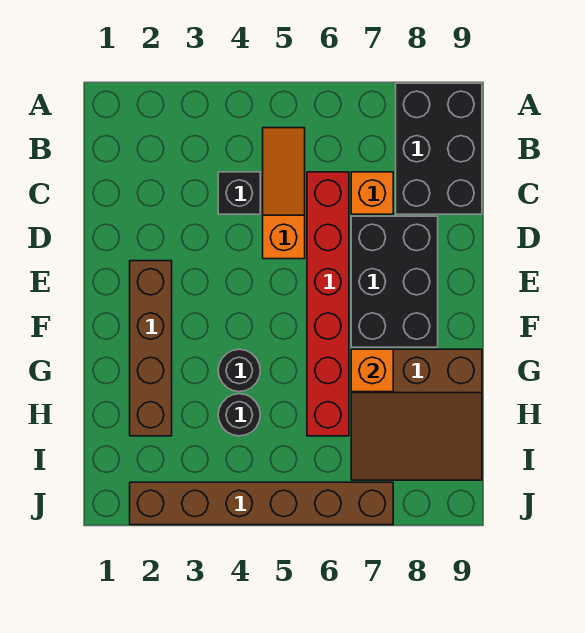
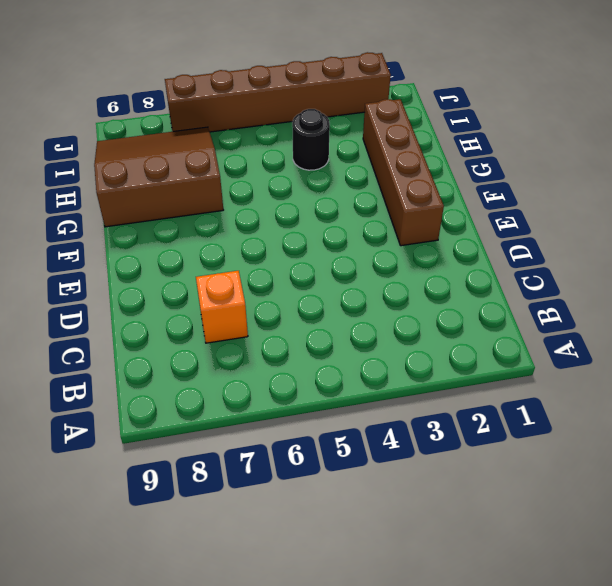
none -> black 2x3 brick [396,83,482,214]
none -> orange 1x3 slope [263,128,305,259]
none -> black 1x1 brick [218,172,260,214]

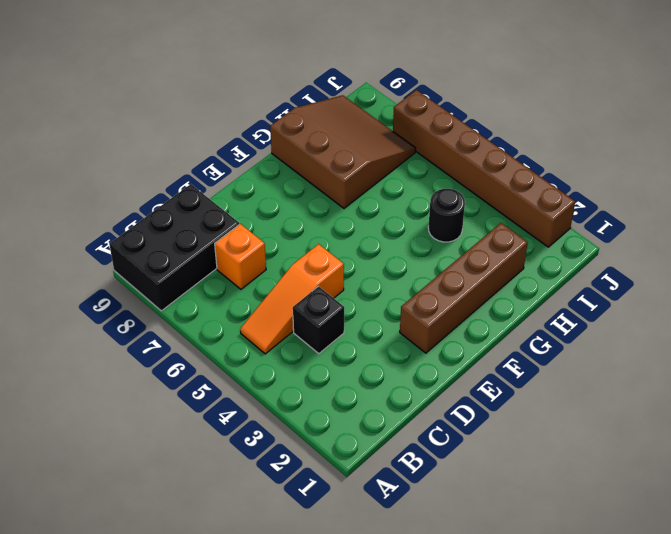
none -> red 1x6 brick [307,172,349,436]
none -> black 2x3 brick [351,216,438,347]
none -> black 1x1 round brick [218,349,260,392]

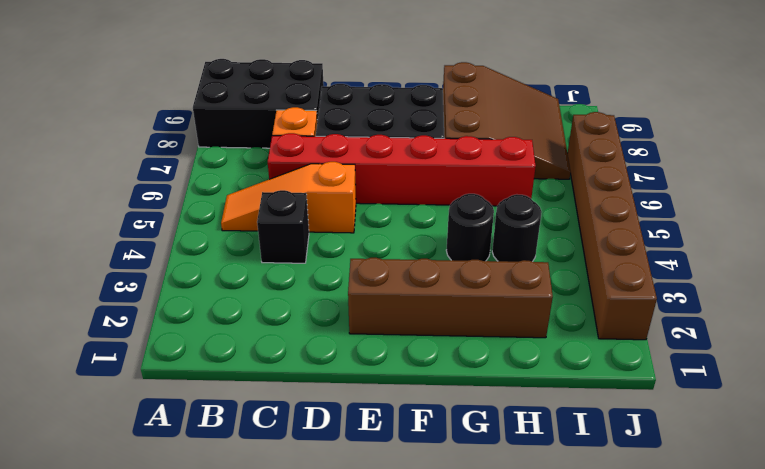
none -> orange 1x1 brick [351,349,393,392]

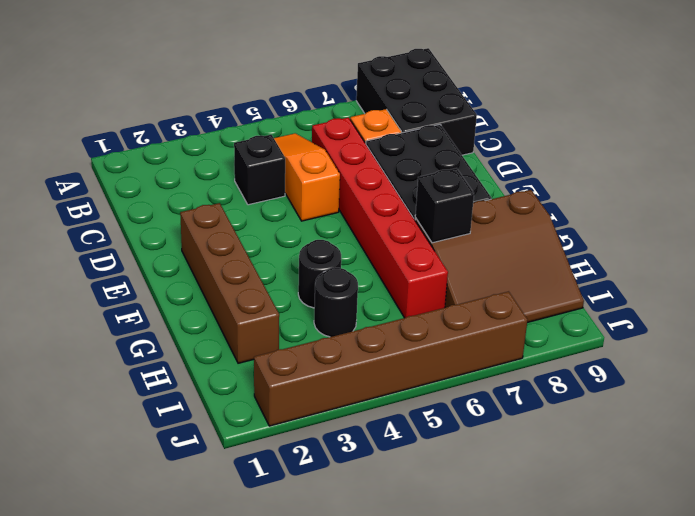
black 1x1 brick [415,168,474,243] -> orange 1x1 brick [351,349,393,392]

